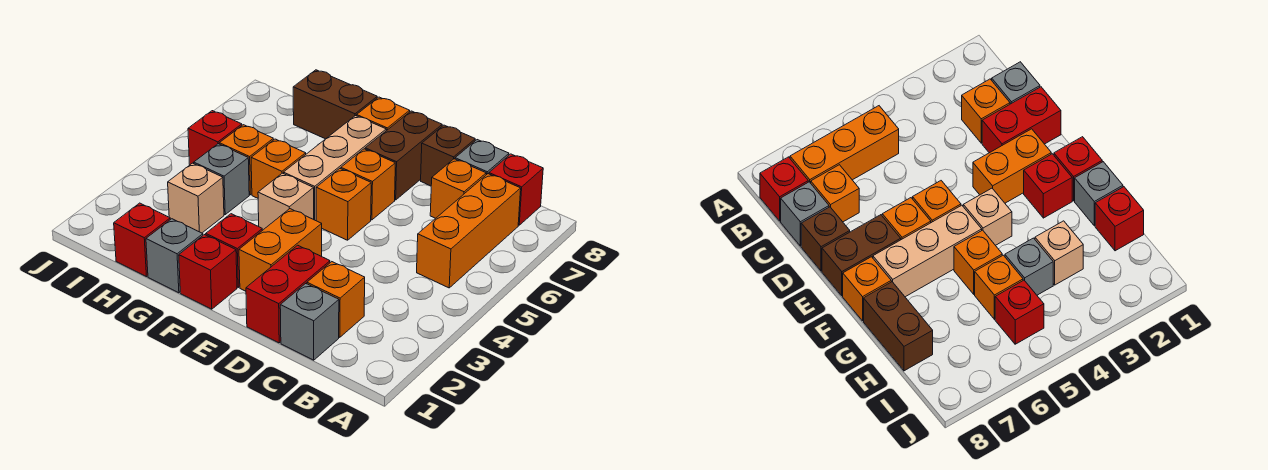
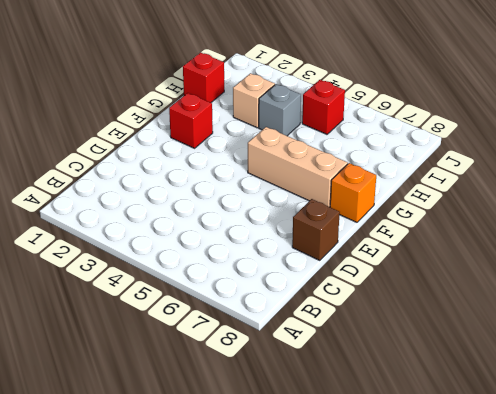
none -> orange 1x3 brick [417,174,521,288]
none -> red 1x1 brick [489,154,543,225]
none -> grey 1x1 brick [280,284,339,360]

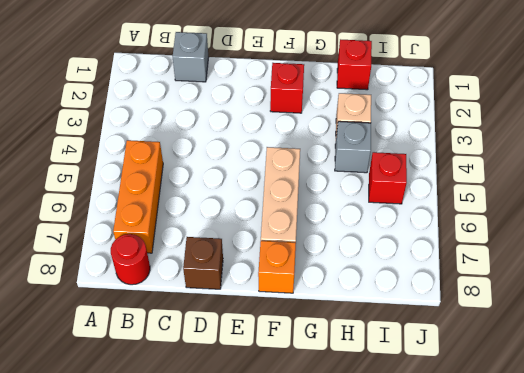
red 1x1 round brick [111,234,150,285] -> red 1x1 brick [489,154,543,225]
none -> orange 1x1 brick [307,262,365,337]
none -> orange 1x1 brick [430,159,486,218]
none -> grey 1x1 brick [455,140,509,175]

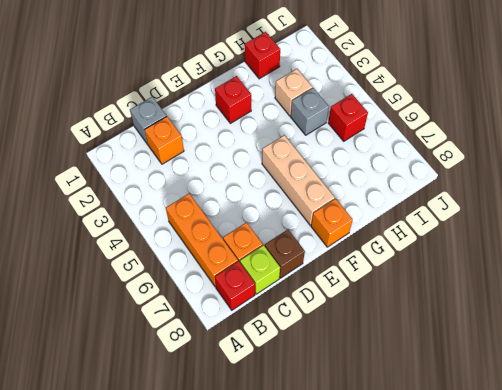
lime 1x1 brick [240,245,280,294] -> grey 1x1 brick [455,140,509,175]
none -> red 1x2 brick [246,245,330,343]
none -> orange 1x2 brick [239,209,322,291]
none -> orange 1x1 brick [316,169,371,240]

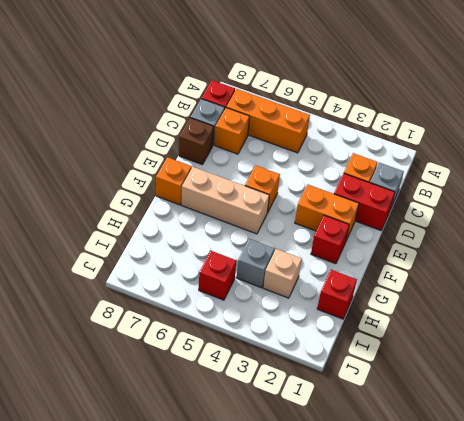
none -> orange 1x1 brick [341,149,395,220]
none -> brown 1x2 brick [365,111,442,200]
none -> red 1x1 brick [179,235,237,309]

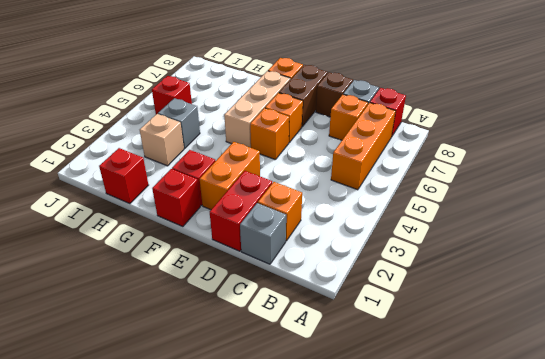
none -> tan 1x1 brick [258,173,314,230]
none -> grey 1x1 brick [146,219,203,293]
none -> orange 1x1 brick [251,139,306,198]

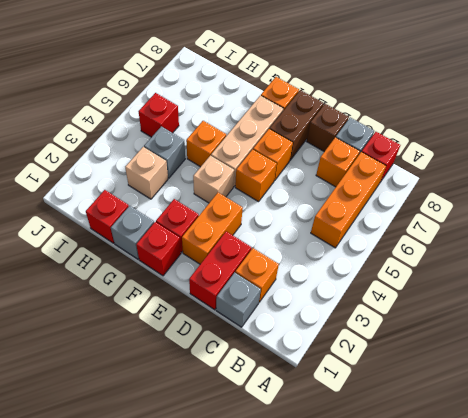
none -> brown 1x2 brick [293,70,377,139]
none -> orange 1x1 brick [219,125,274,195]

